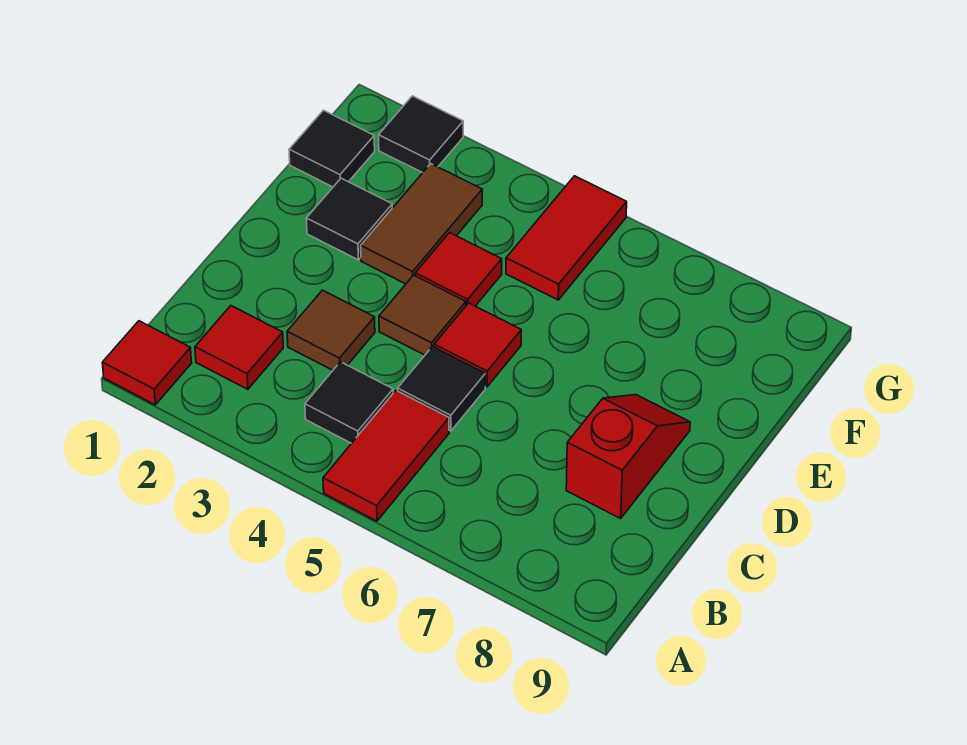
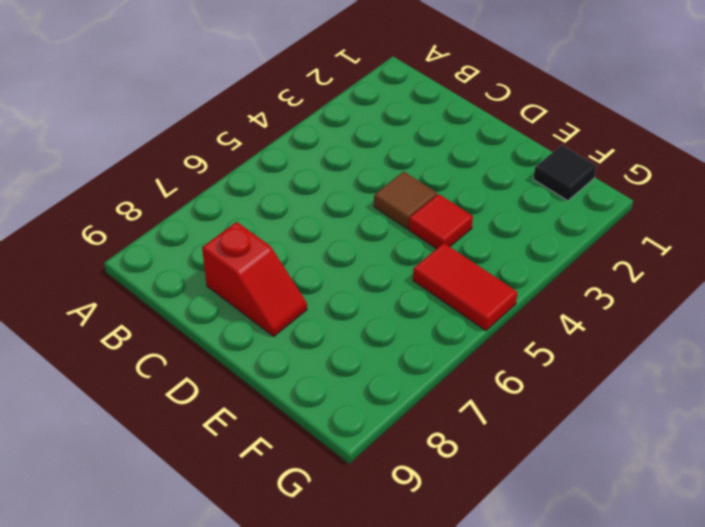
none -> red 1x1 tile [102,321,192,405]
none -> red 1x2 tile [323,391,449,521]
none -> red 1x1 tile [195,306,283,389]

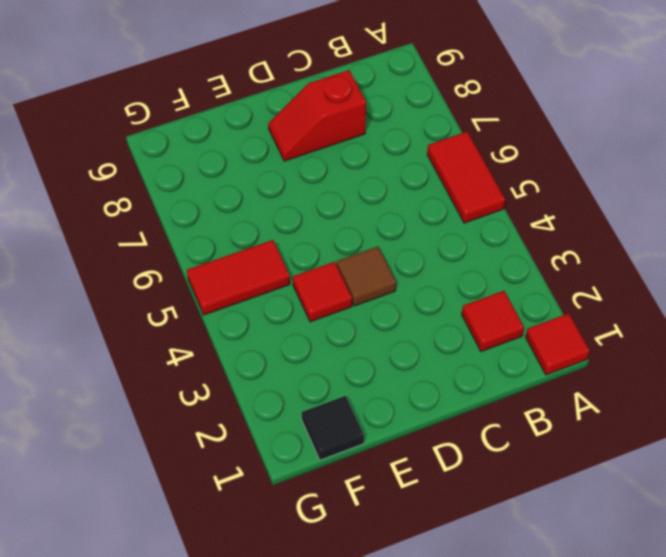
red 1x2 tile [427,132,505,223] -> red 1x2 tile turned to [323,391,449,521]
none -> black 1x1 tile [305,362,393,443]
none -> brown 1x1 tile [287,290,375,370]
none -> black 1x1 tile [398,346,485,431]

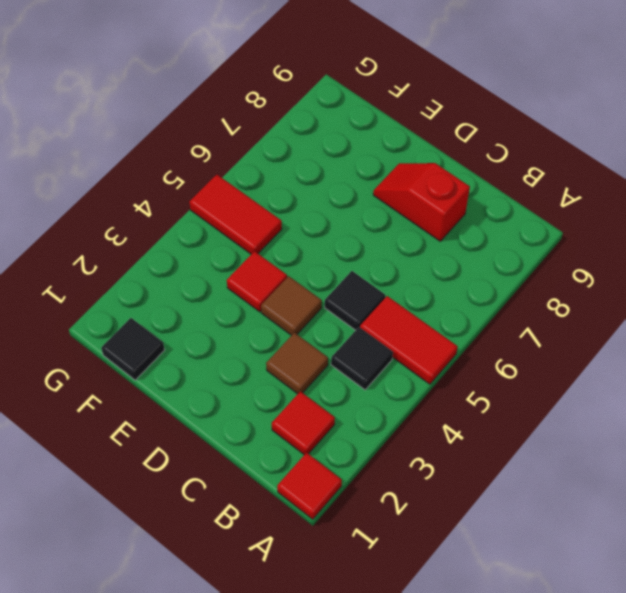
none -> red 1x1 tile [434,303,521,387]
none -> black 1x1 tile [306,178,392,260]
none -> brown 1x2 tile [361,164,482,284]

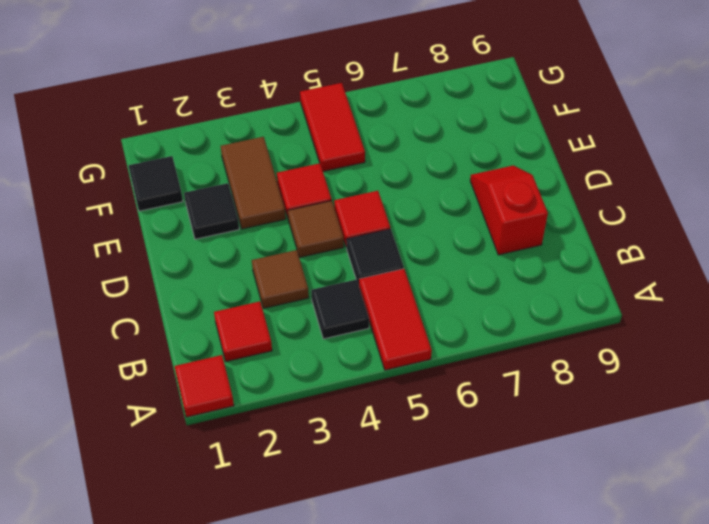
none -> black 1x1 tile [379,96,463,173]

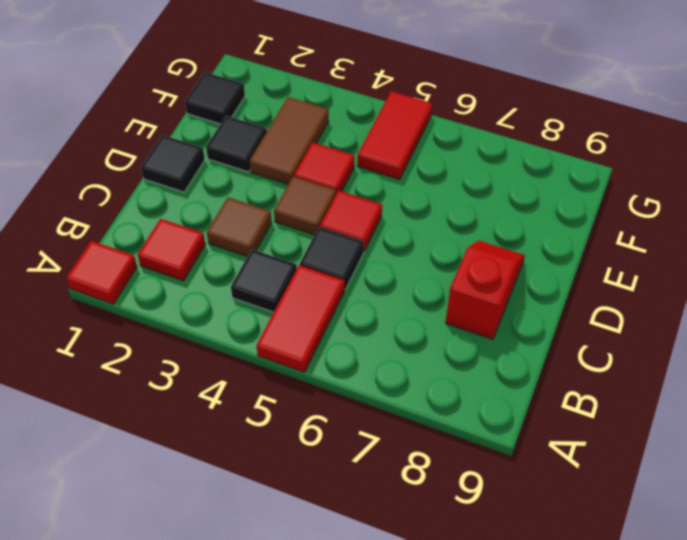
black 1x1 tile [141,135,205,192] -> black 1x1 tile moved to [379,96,463,173]

